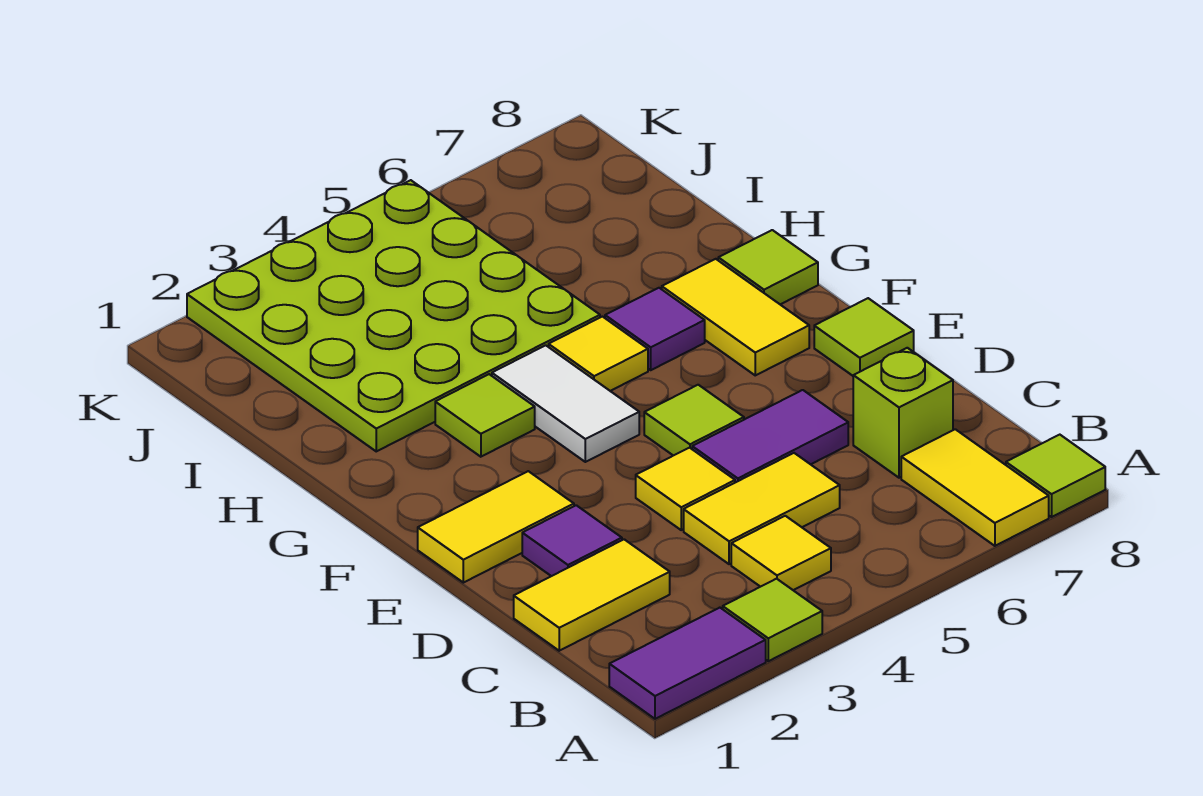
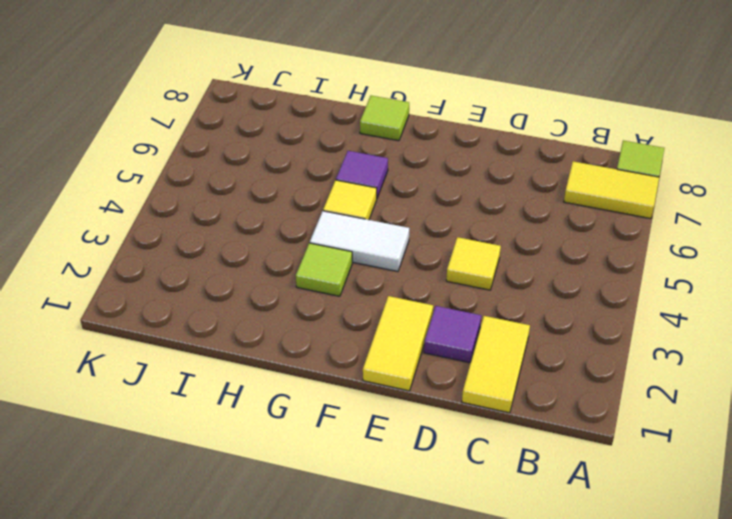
none -> purple 1x2 tile [609,608,766,719]
none -> lime 1x1 tile [723,579,822,661]
none -> yellow 1x1 tile [731,516,831,590]

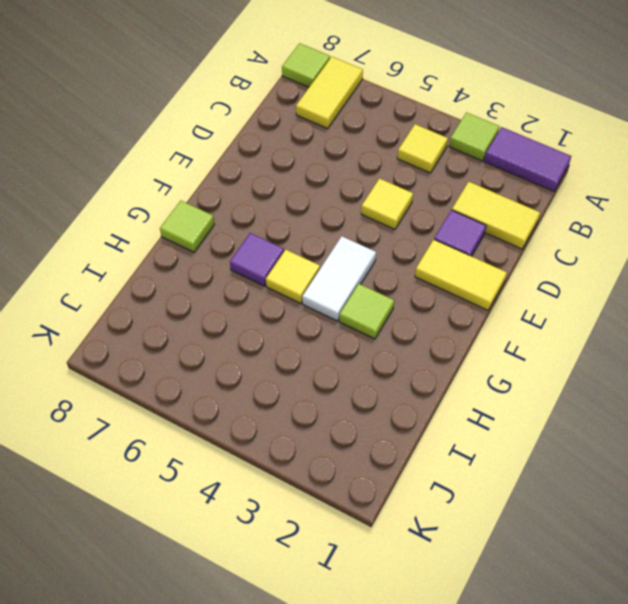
none -> yellow 1x2 tile [684,453,840,564]
none -> lime 1x1 brick [853,348,953,478]
none -> purple 1x2 tile [692,390,848,483]

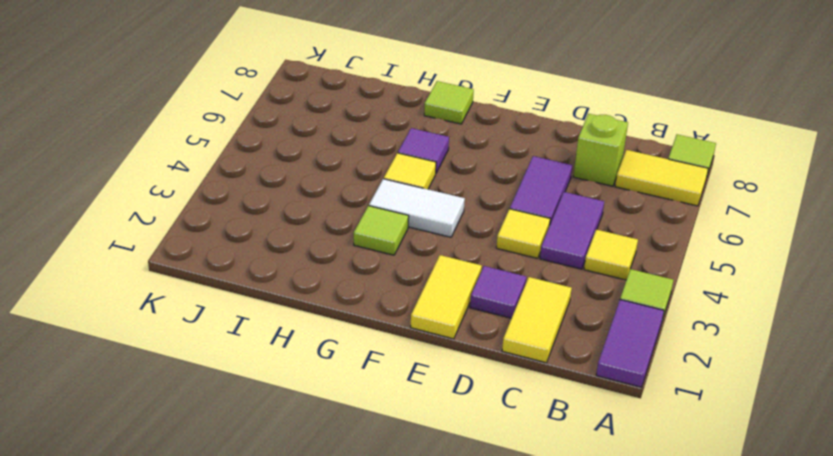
purple 1x2 tile [540,192,604,269] -> yellow 1x2 tile [684,453,840,564]
none -> lime 1x1 tile [644,385,744,456]
none -> lime 1x1 tile [814,298,914,376]
none -> yellow 1x2 tile [662,259,809,375]

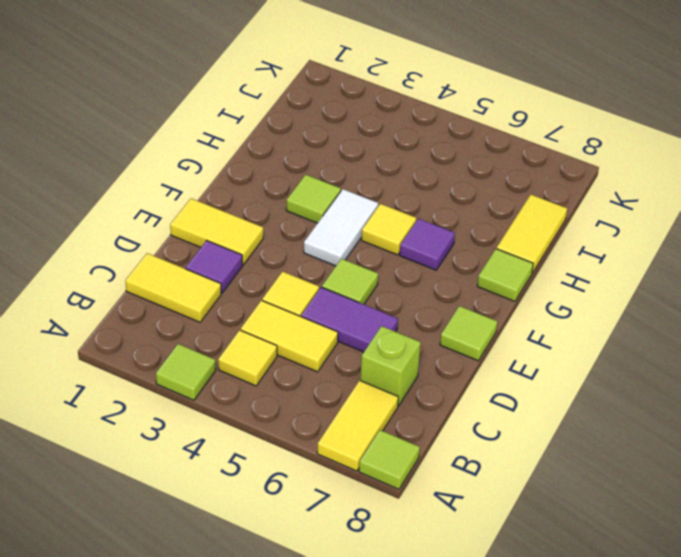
yellow 1x2 tile [497,195,567,273] -> yellow 1x2 tile moved to [662,259,809,375]
none -> purple 1x2 tile [609,608,766,719]
none -> lime 4x4 plate [187,180,600,451]

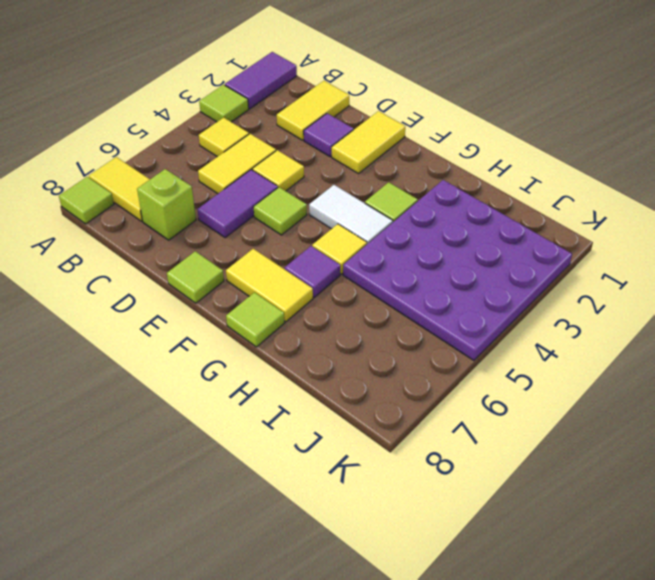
purple 4x4 plate [343,180,572,360] -> lime 4x4 plate [187,180,600,451]

